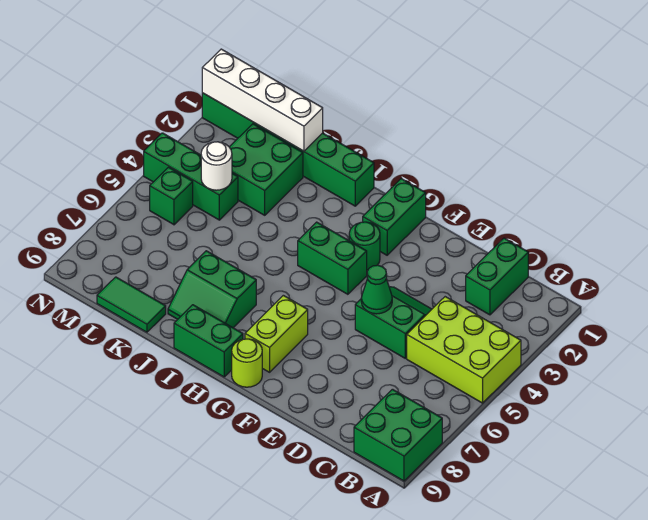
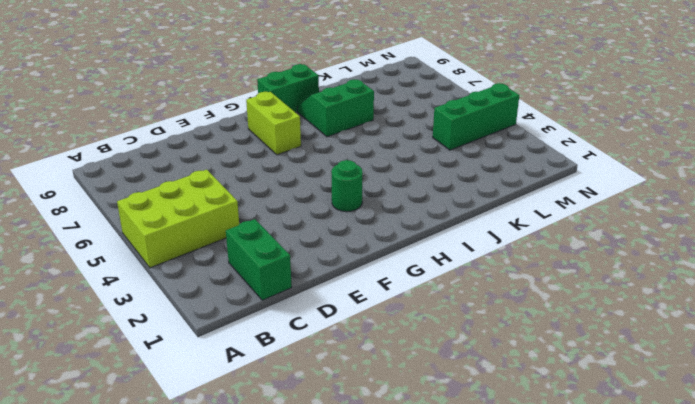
none -> green 2x2 brick [354,389,442,481]
none -> green 2x2 slope [355,287,432,358]
none -> green 1x2 brick [363,179,426,255]

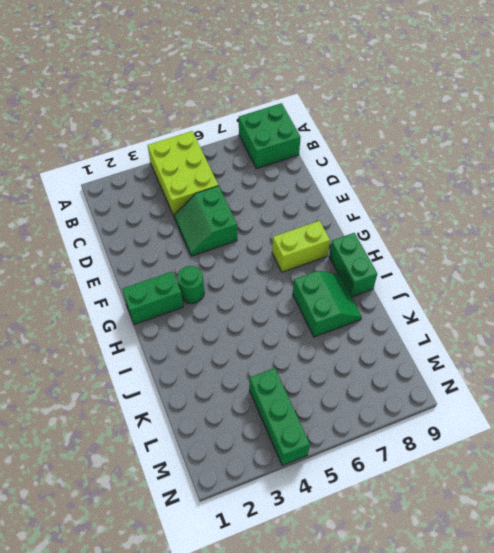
none -> green 1x2 brick [466,238,528,315]
none -> green 1x2 brick [298,222,367,294]
none -> lime 1x1 round brick [232,339,262,387]

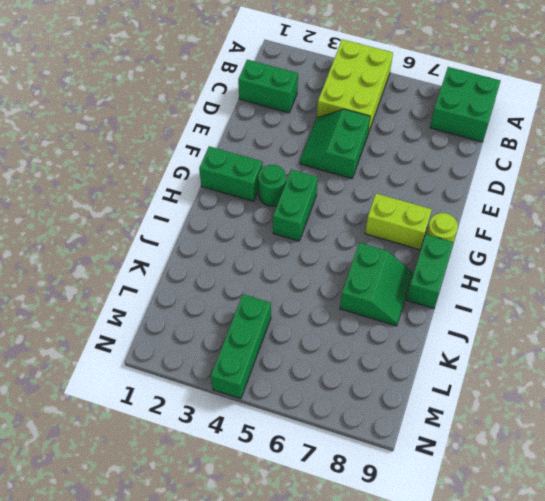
none -> green 1x6 brick [202,93,374,206]
none -> green 2x2 brick [230,124,303,215]
none -> green 1x2 tile [97,277,166,332]

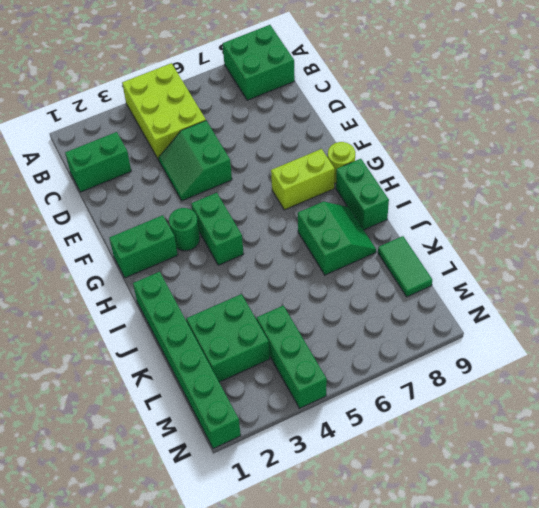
none -> green 1x1 brick [150,167,193,225]
none -> green 1x1 cone [361,265,392,314]
none -> white 1x4 brick [202,49,323,151]

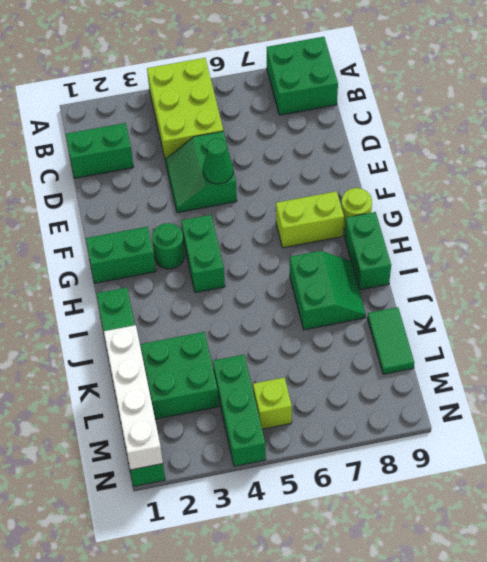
lime 1x1 brick [253,378,292,429] -> green 1x1 brick [150,167,193,225]
none -> white 1x1 round brick [201,142,232,190]

